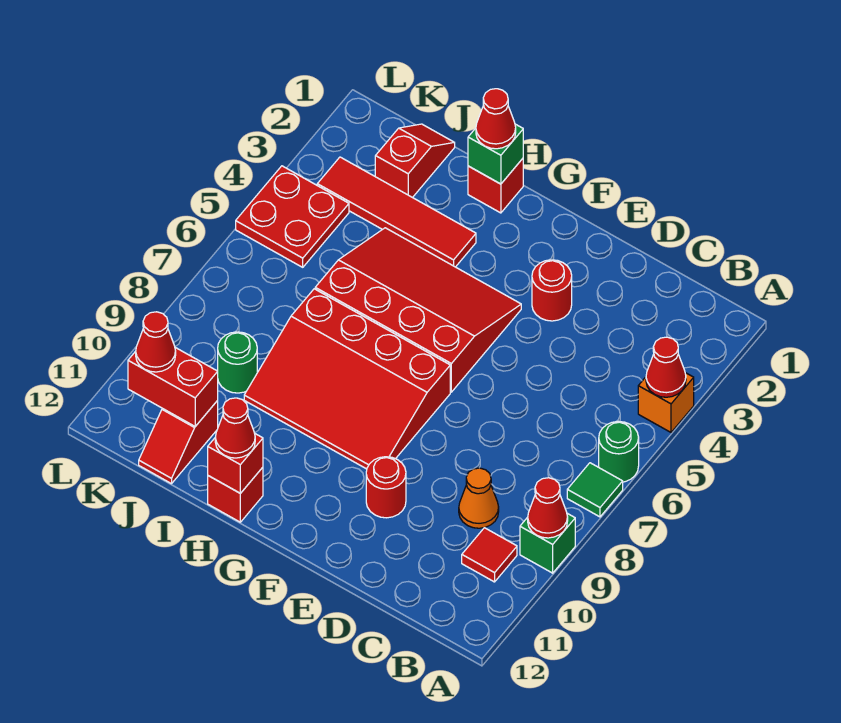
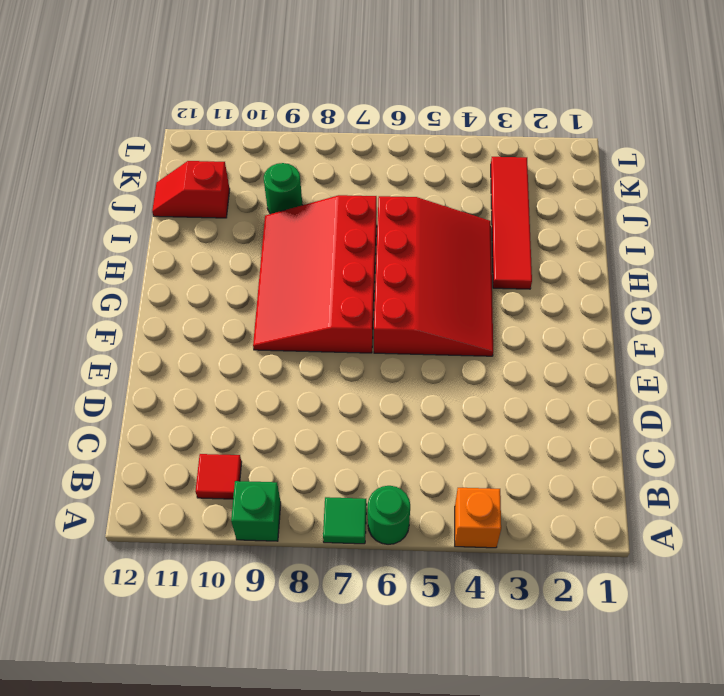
none -> orange 1x1 cone [459,468,499,528]
none -> red 1x1 round brick [532,260,572,321]
none -> red 1x1 round brick [366,457,406,518]

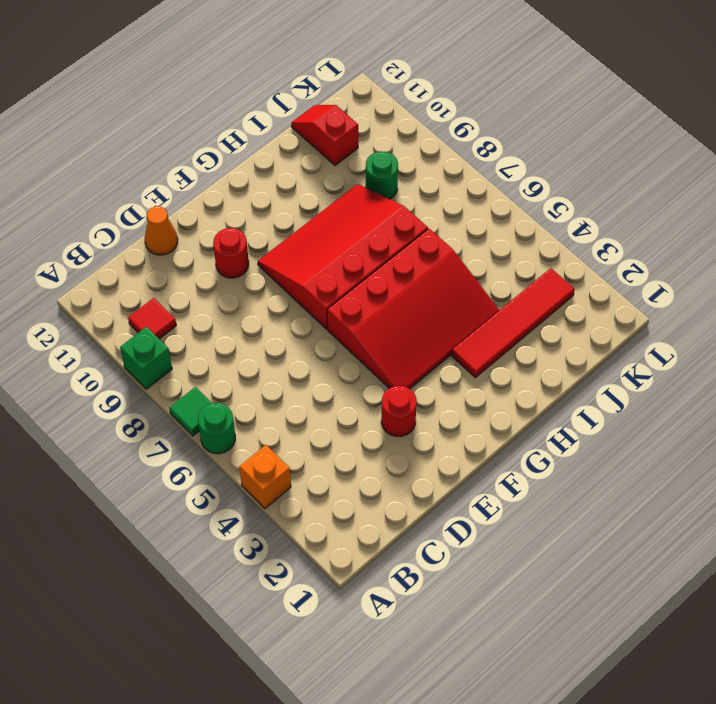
orange 1x1 cone [145,206,178,255] -> orange 1x1 cone moved to [459,468,499,528]
none -> red 1x1 brick [468,159,523,213]
none -> red 1x1 brick [208,467,263,522]
none -> red 1x2 slope [375,124,455,198]

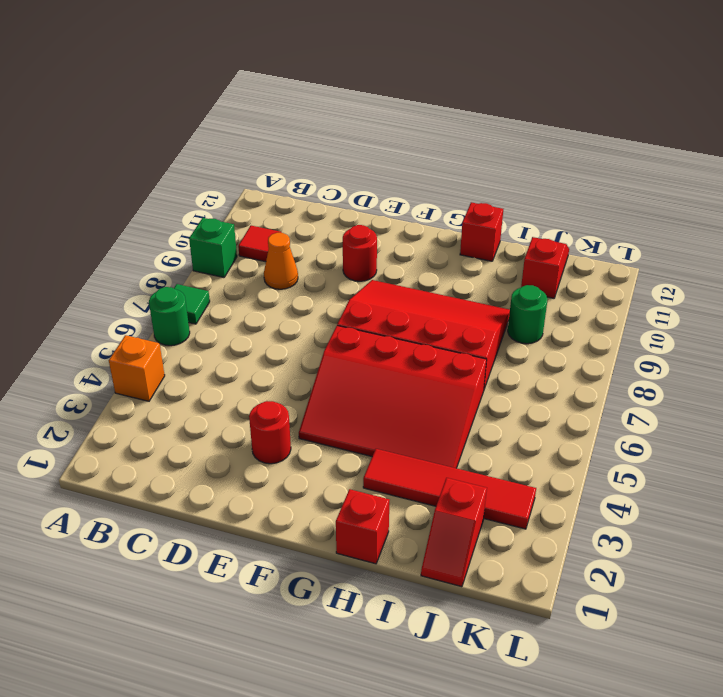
none -> red 2x2 plate [236,166,349,267]
none -> red 1x1 cone [646,337,686,397]
none -> red 1x1 cone [528,478,568,538]

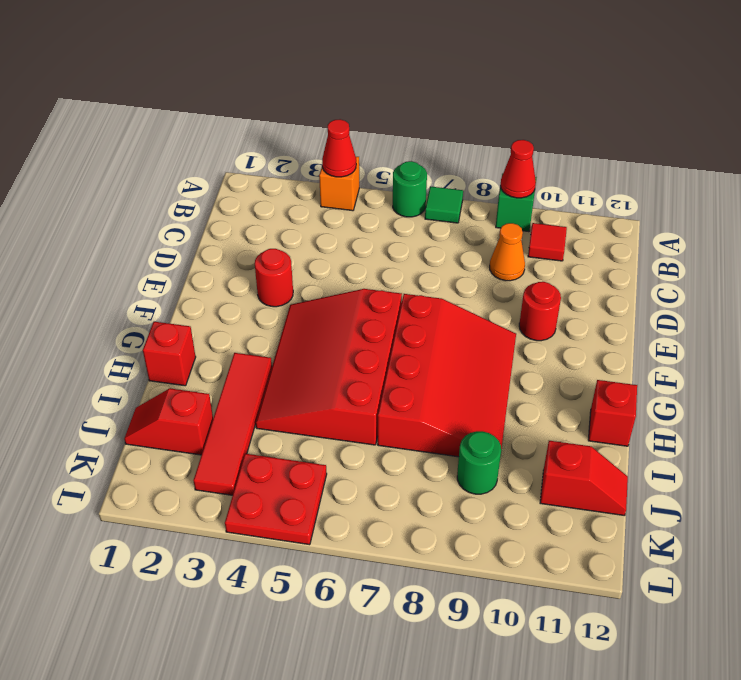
none -> green 1x1 brick [468,124,523,184]
none -> red 1x1 brick [208,434,263,493]
none -> red 1x2 brick [128,348,218,426]

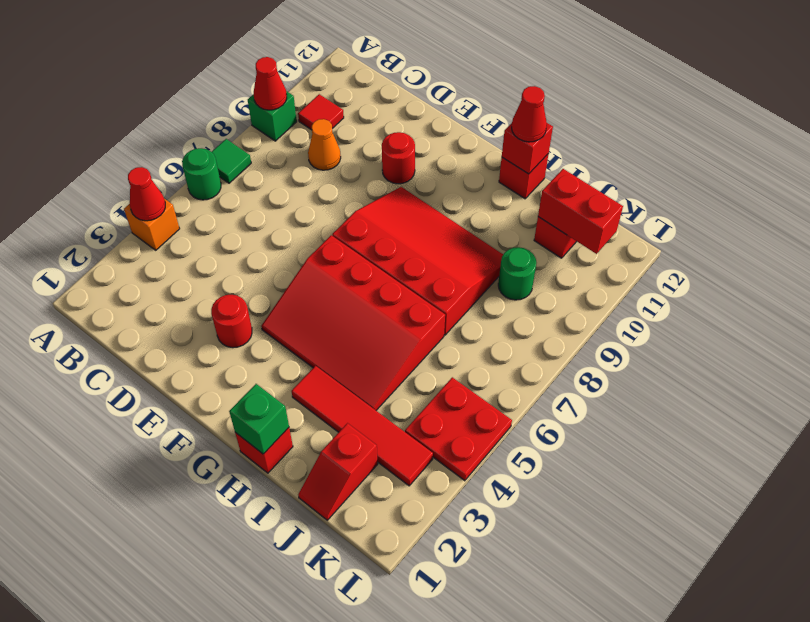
none -> red 1x1 cone [476,89,516,149]
none -> red 1x1 cone [136,312,176,372]

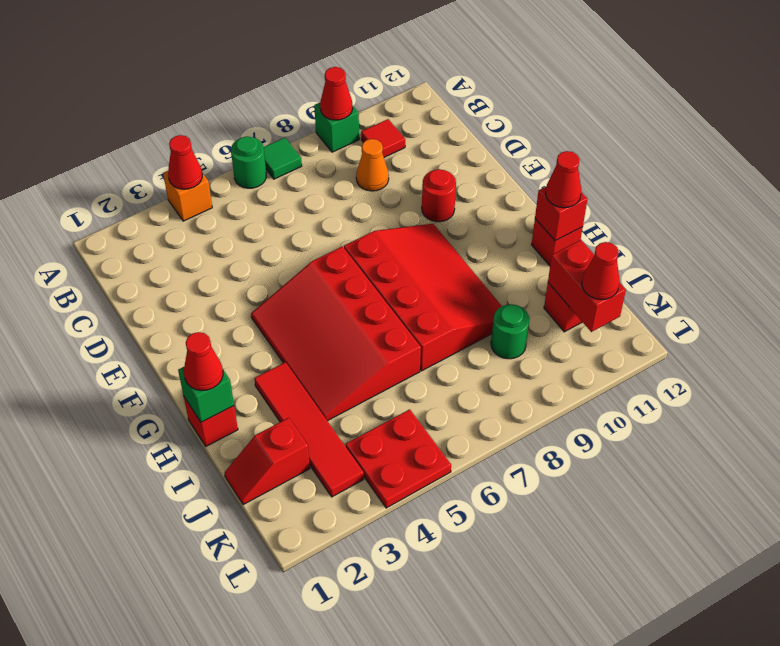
none -> red 1x1 round brick [532,260,572,321]

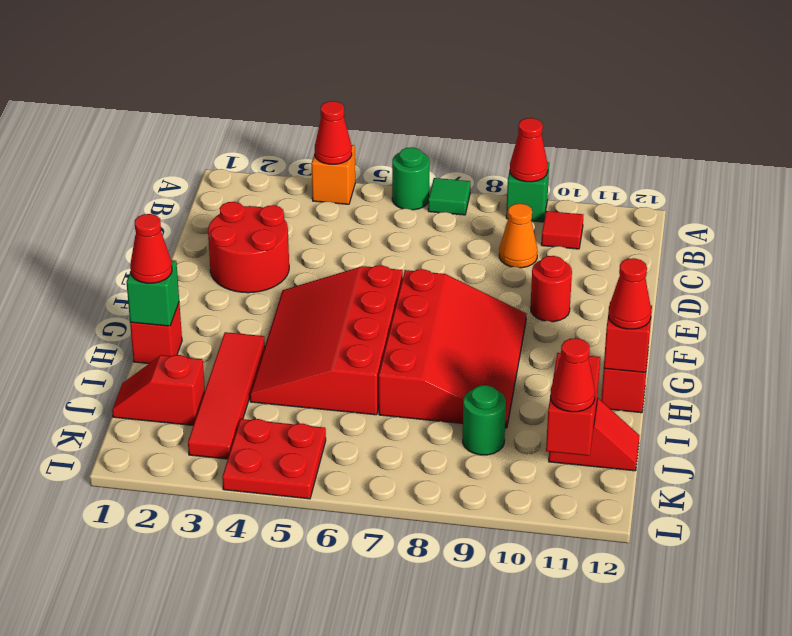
red 2x2 round brick [208,202,289,293] -> red 1x1 round brick [532,260,572,321]

